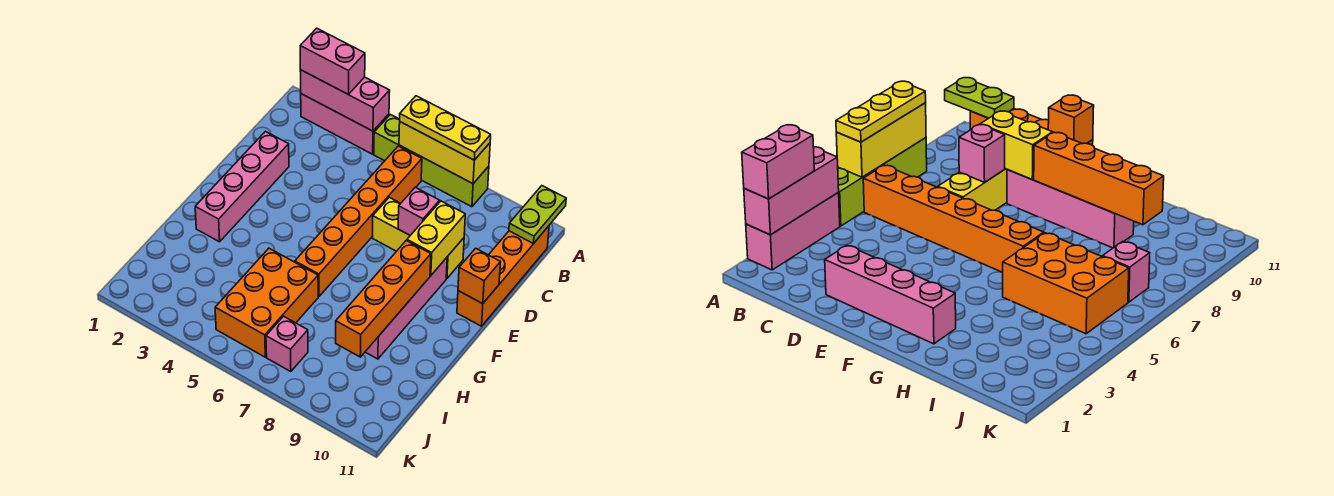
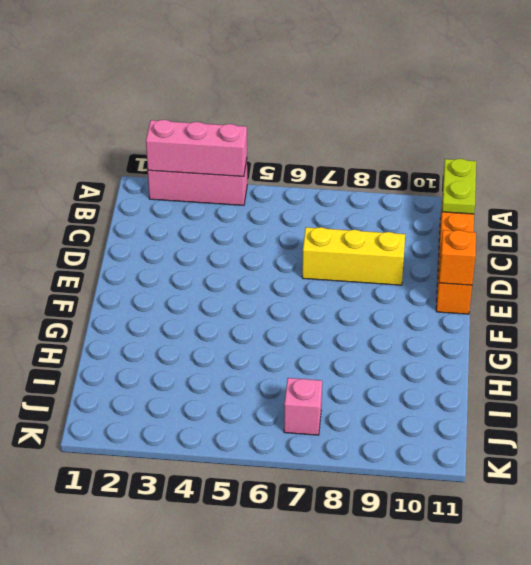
none -> lime 1x4 brick [374,115,489,207]
none -> orange 1x6 brick [295,146,422,296]
none -> pink 1x4 brick [195,132,289,242]

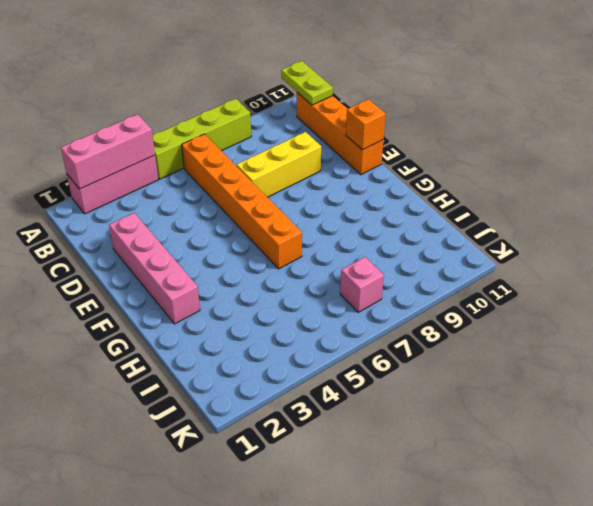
none -> pink 1x4 brick [365,258,447,359]
none -> orange 2x3 brick [215,248,318,357]
none -> yellow 1x3 brick [399,122,490,184]

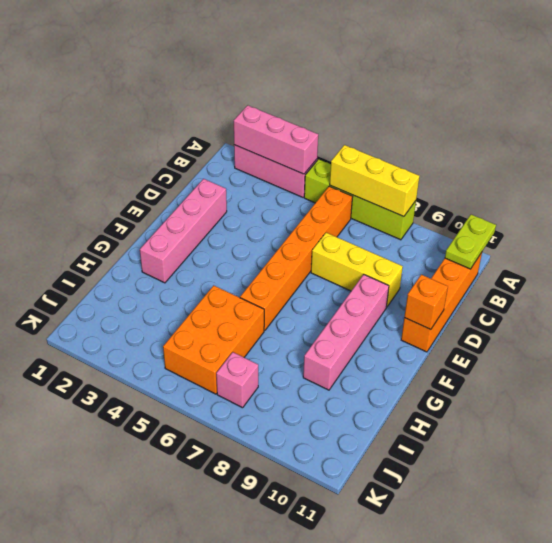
none -> pink 1x1 brick [398,187,440,235]
none -> yellow 1x2 brick [407,201,465,275]
none -> orange 1x4 brick [336,241,431,357]

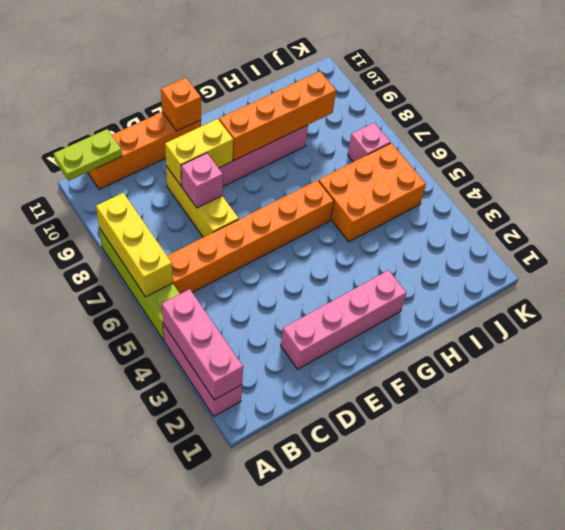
none -> pink 1x2 brick [300,28,365,95]
none -> yellow 1x3 plate [400,96,491,160]

